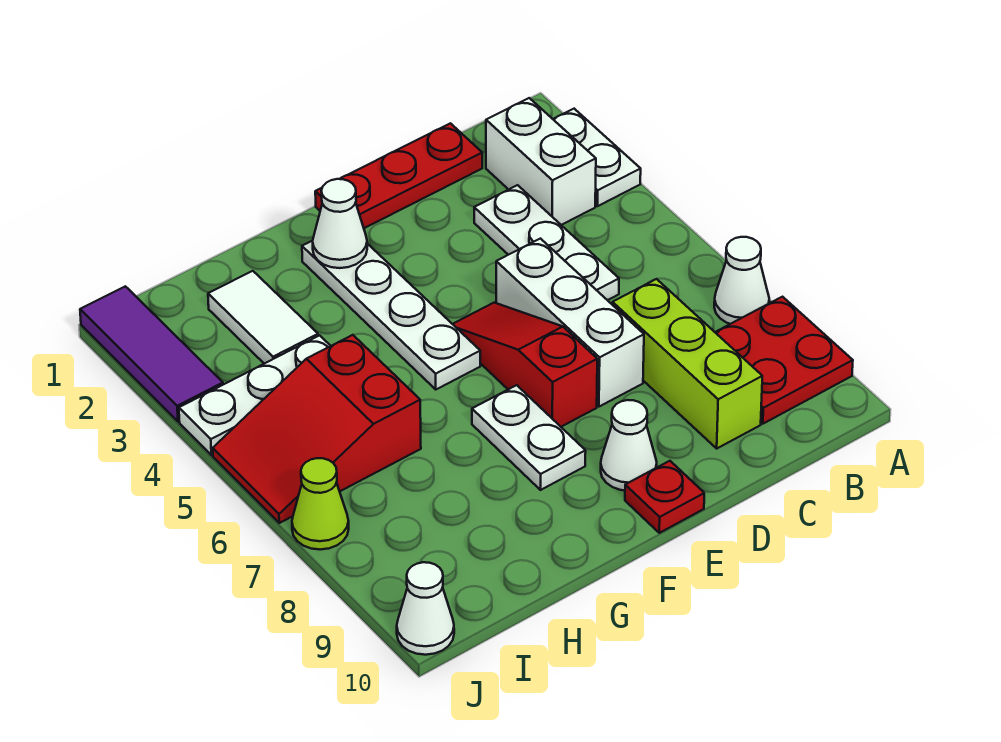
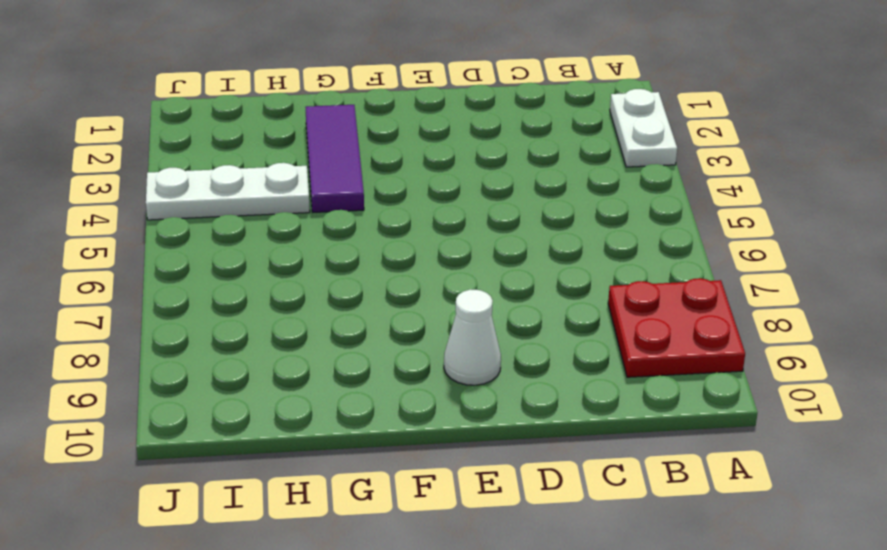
purple 1x3 tile [306,105,364,212] -> purple 1x3 tile moved to [80,286,223,422]
none -> white 1x1 cone [714,237,769,324]
none -> white 1x2 brick [486,98,596,225]
none -> red 1x3 plate [315,123,482,228]

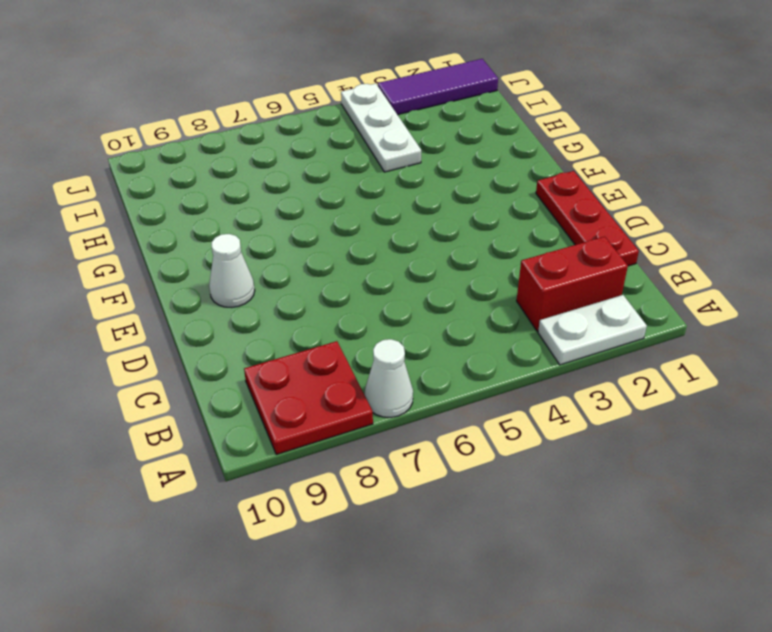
red 1x2 brick [517,237,628,331] -> white 1x2 brick [486,98,596,225]
none -> white 1x3 plate [474,185,619,300]
none -> lime 1x3 brick [613,279,762,448]
none -> white 1x3 brick [496,239,644,407]

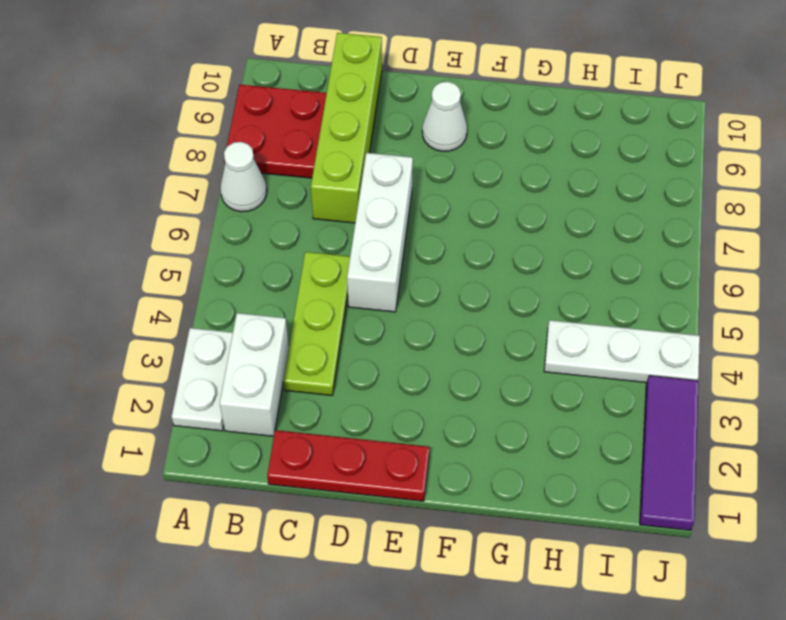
lime 1x3 plate [283,252,350,395] -> white 1x3 plate [474,185,619,300]
lime 1x4 brick [311,33,382,223] -> lime 1x3 brick [613,279,762,448]
none -> red 1x3 slope [453,303,597,427]
none -> red 1x1 plate [625,461,704,533]
none -> white 1x4 plate [302,241,480,389]

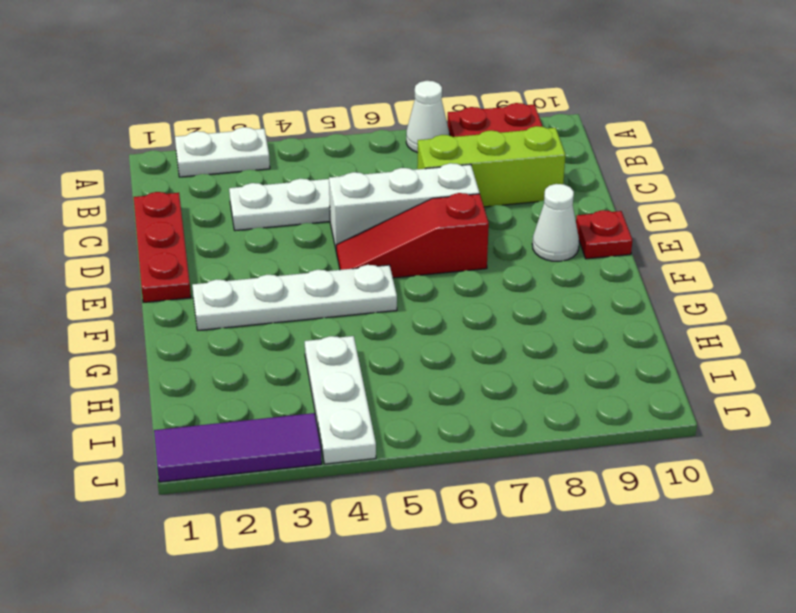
none -> white 1x2 brick [486,98,596,225]
none -> white 1x2 plate [472,385,586,490]
none -> white 1x2 tile [208,271,318,364]

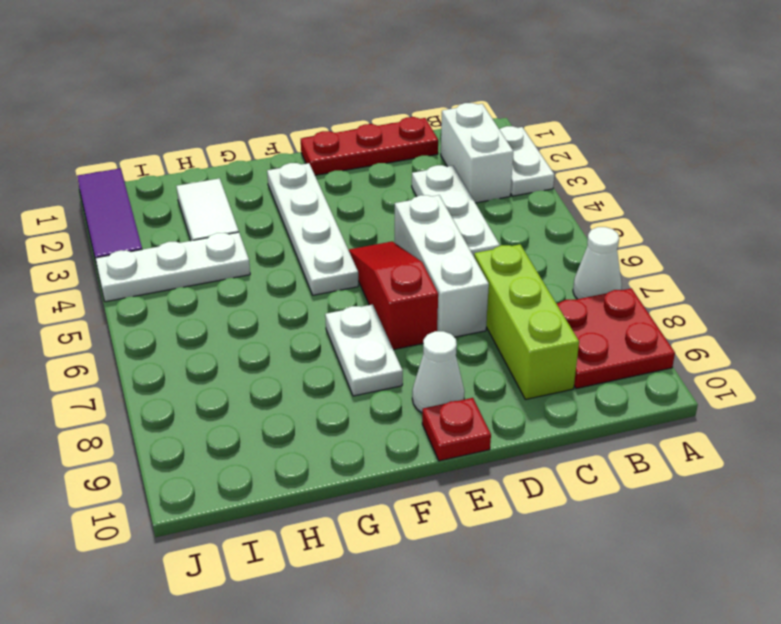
none -> red 2x3 slope [213,335,421,523]
none -> lime 1x1 cone [292,458,349,550]
none -> white 1x1 cone [397,562,454,655]

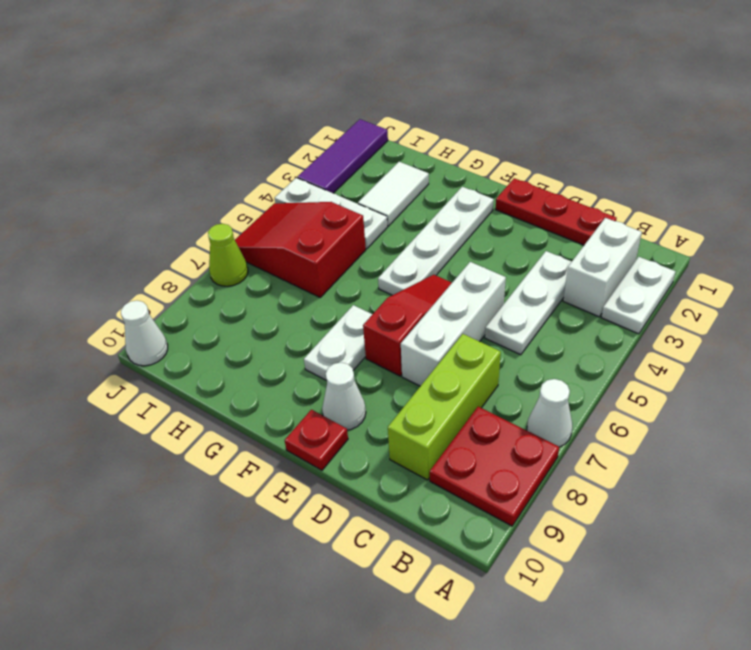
none -> white 1x1 cone [313,179,367,268]

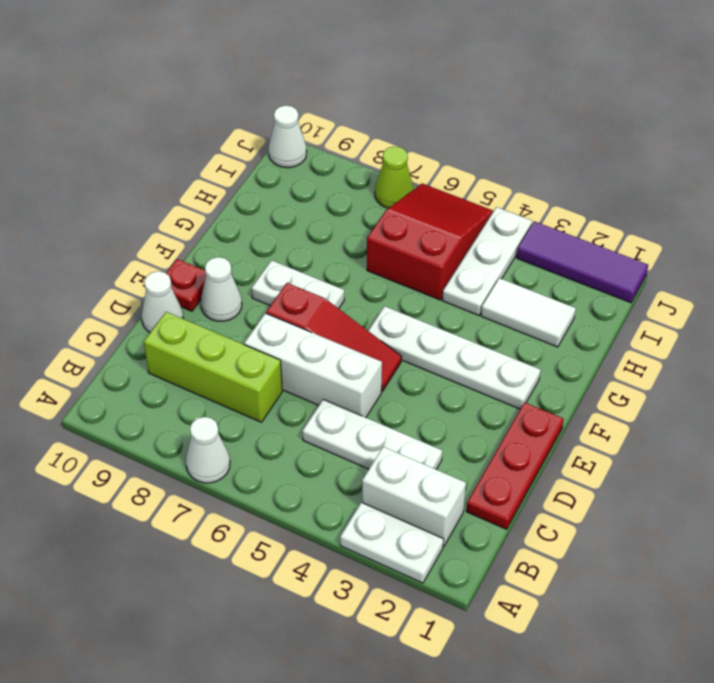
white 1x1 cone [142,271,183,332] -> white 1x1 cone moved to [313,179,367,268]
none -> red 2x2 plate [715,297,853,424]

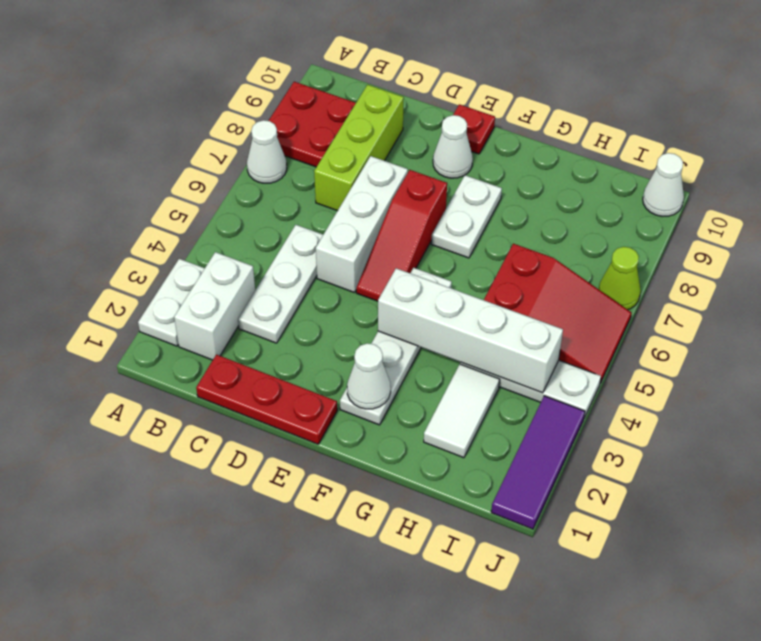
white 1x4 brick [378,268,563,393] -> none

